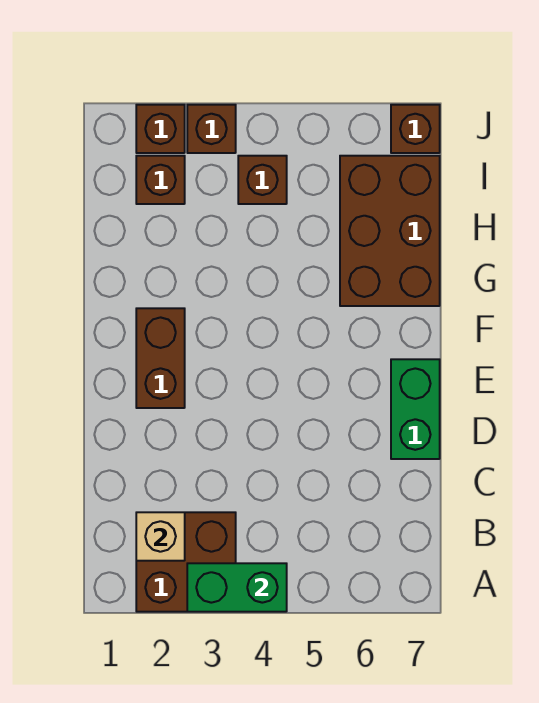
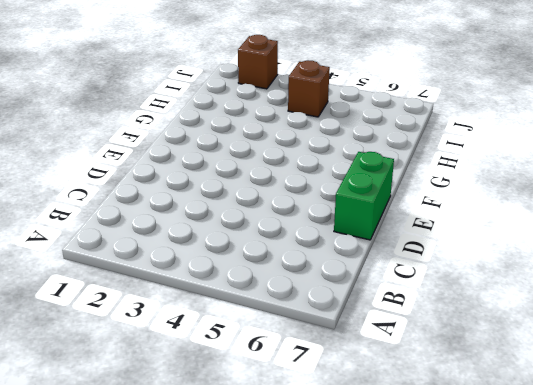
none -> brown 2x2 brick [136,512,236,612]
none -> brown 1x2 brick [136,308,185,408]

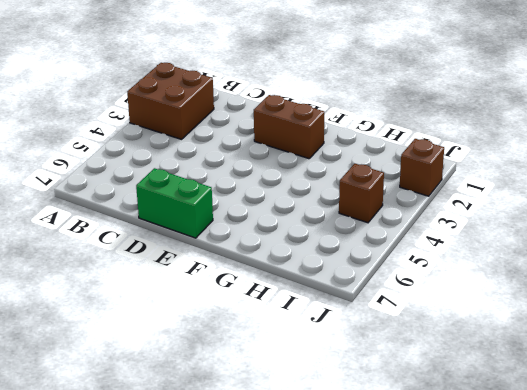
none -> brown 2x3 brick [340,156,440,306]
none -> brown 1x1 brick [136,156,185,204]

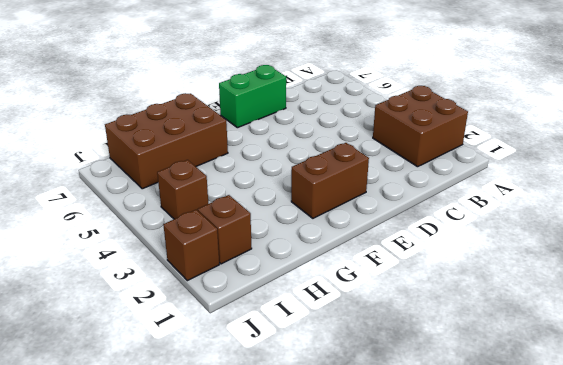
none -> brown 1x1 brick [187,105,236,153]
none -> brown 1x1 brick [391,105,440,153]

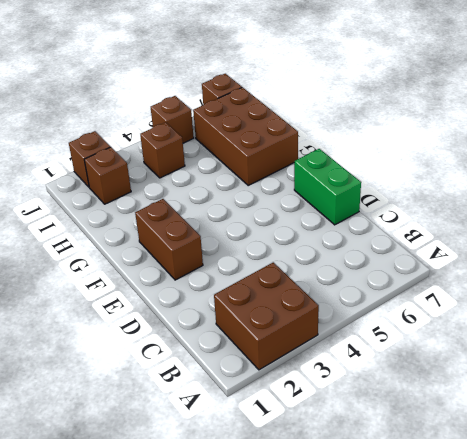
brown 1x1 brick [151,96,194,143] -> brown 1x1 brick moved to [187,105,236,153]
none -> green 1x2 brick [187,563,287,612]
none -> tan 1x1 brick [136,512,185,561]

